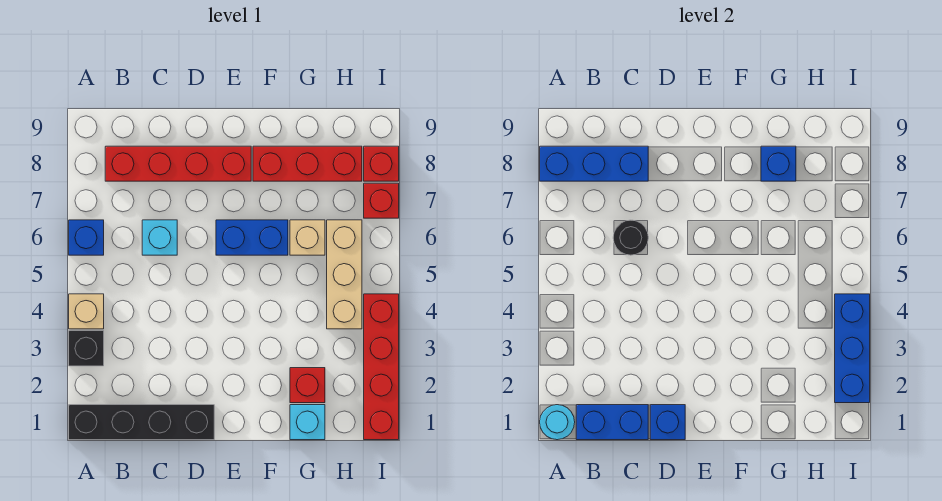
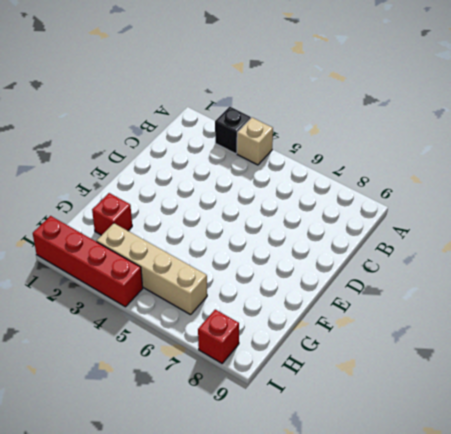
tan 1x4 brick [97,223,207,315] -> tan 1x3 brick [327,220,362,329]
none -> black 1x4 brick [69,405,214,440]
none -> blue 1x1 brick [69,220,104,255]
none -> red 1x4 brick [105,146,251,181]

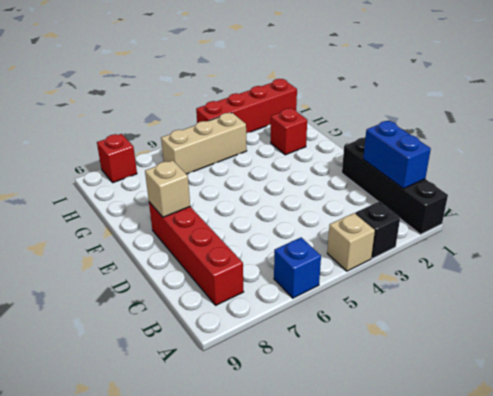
tan 1x1 brick [145,160,190,217] -> tan 1x1 brick moved to [290,220,325,255]
none -> cyan 1x1 brick [142,220,177,255]
none -> blue 1x2 brick [216,220,288,255]
none -> red 1x3 brick [253,146,362,181]

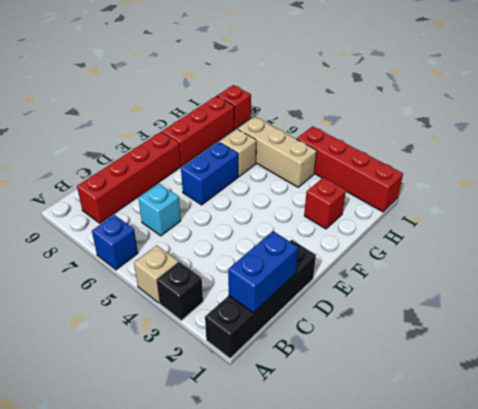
none -> cyan 1x1 brick [290,405,325,440]
none -> red 1x1 brick [364,183,399,218]
none -> cyan 1x1 round brick [540,405,575,440]

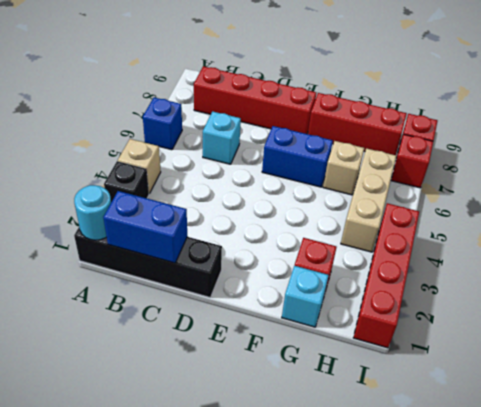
none -> blue 1x3 brick [540,146,648,181]
none -> black 1x1 round brick [613,220,648,255]
none -> blue 1x1 brick [650,405,685,440]

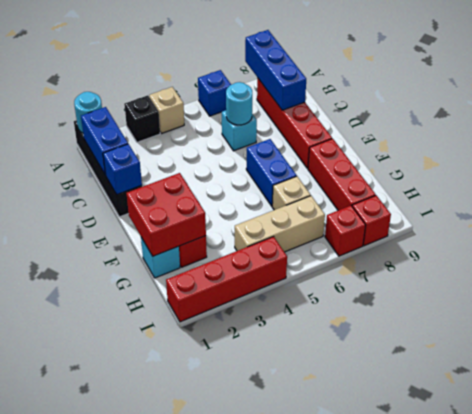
cyan 1x1 round brick [226,82,252,125] -> black 1x1 round brick [613,220,648,255]
red 2x2 brick [127,173,206,256] -> none
none -> blue 1x1 brick [761,146,796,181]
none -> blue 1x3 brick [835,294,870,403]

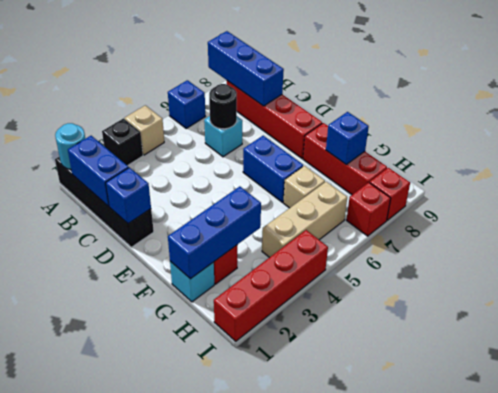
blue 1x3 brick [168,186,261,279] -> blue 1x3 brick moved to [835,294,870,403]

